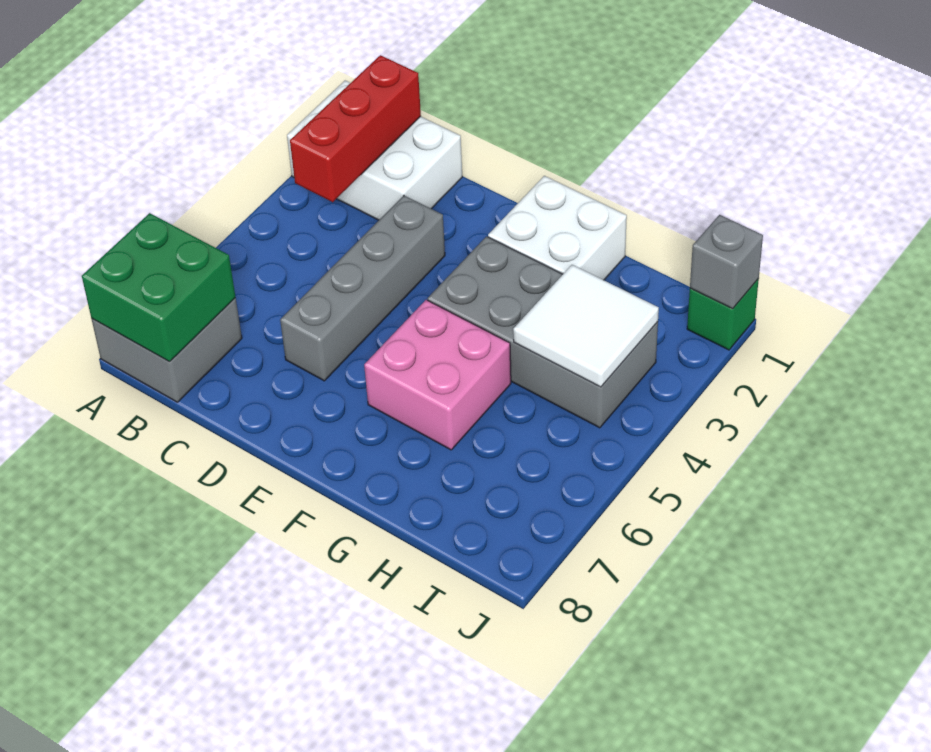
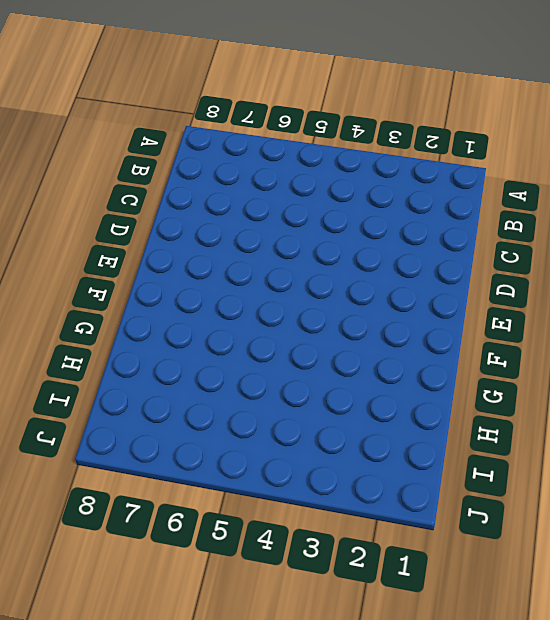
none -> white 2x3 brick [287,80,462,220]
none -> grey 2x2 brick [92,298,242,402]

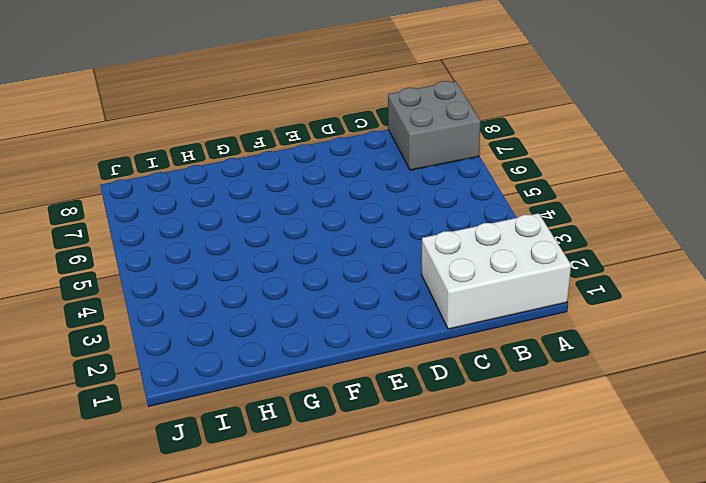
none -> grey 1x4 brick [280,196,445,381]
none -> white 2x2 brick [488,176,627,280]

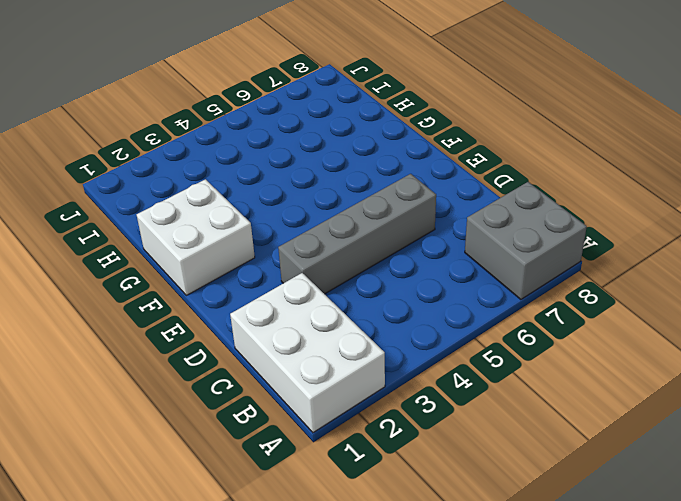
none -> grey 2x4 brick [427,236,658,428]
none -> pink 2x2 brick [364,300,511,450]

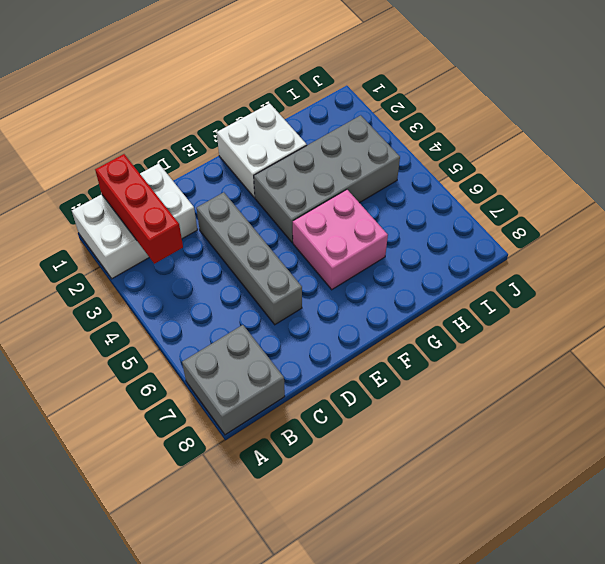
none -> green 1x1 brick [687,279,759,350]
none -> green 2x2 brick [82,213,235,362]

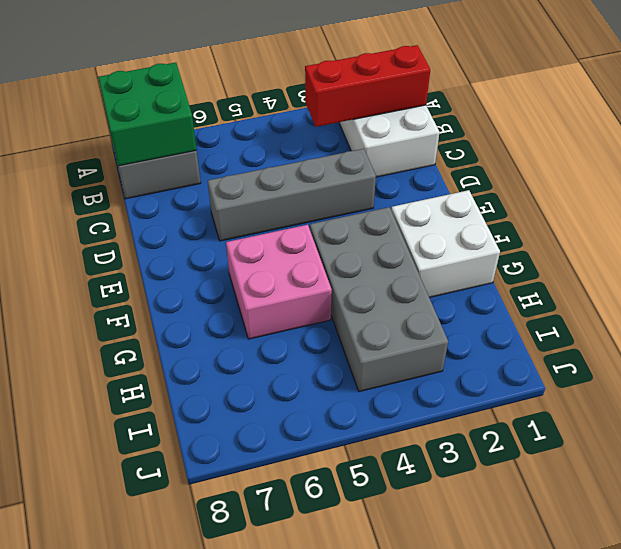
none -> green 1x1 brick [687,279,759,350]
none -> white 2x2 tile [513,265,659,387]

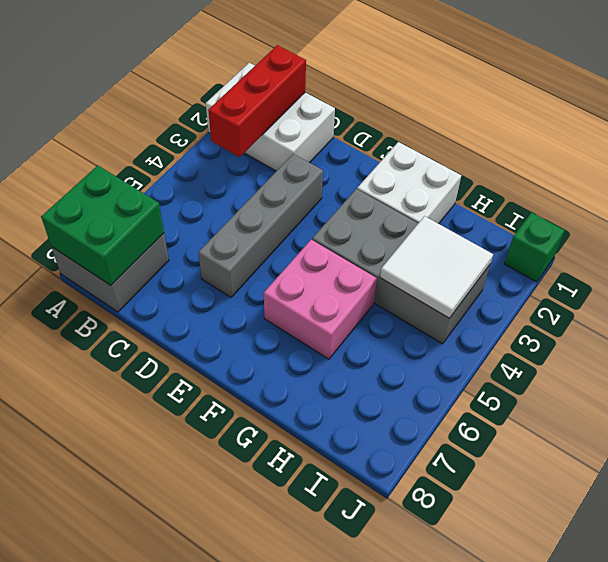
none -> grey 1x1 brick [690,215,763,309]

